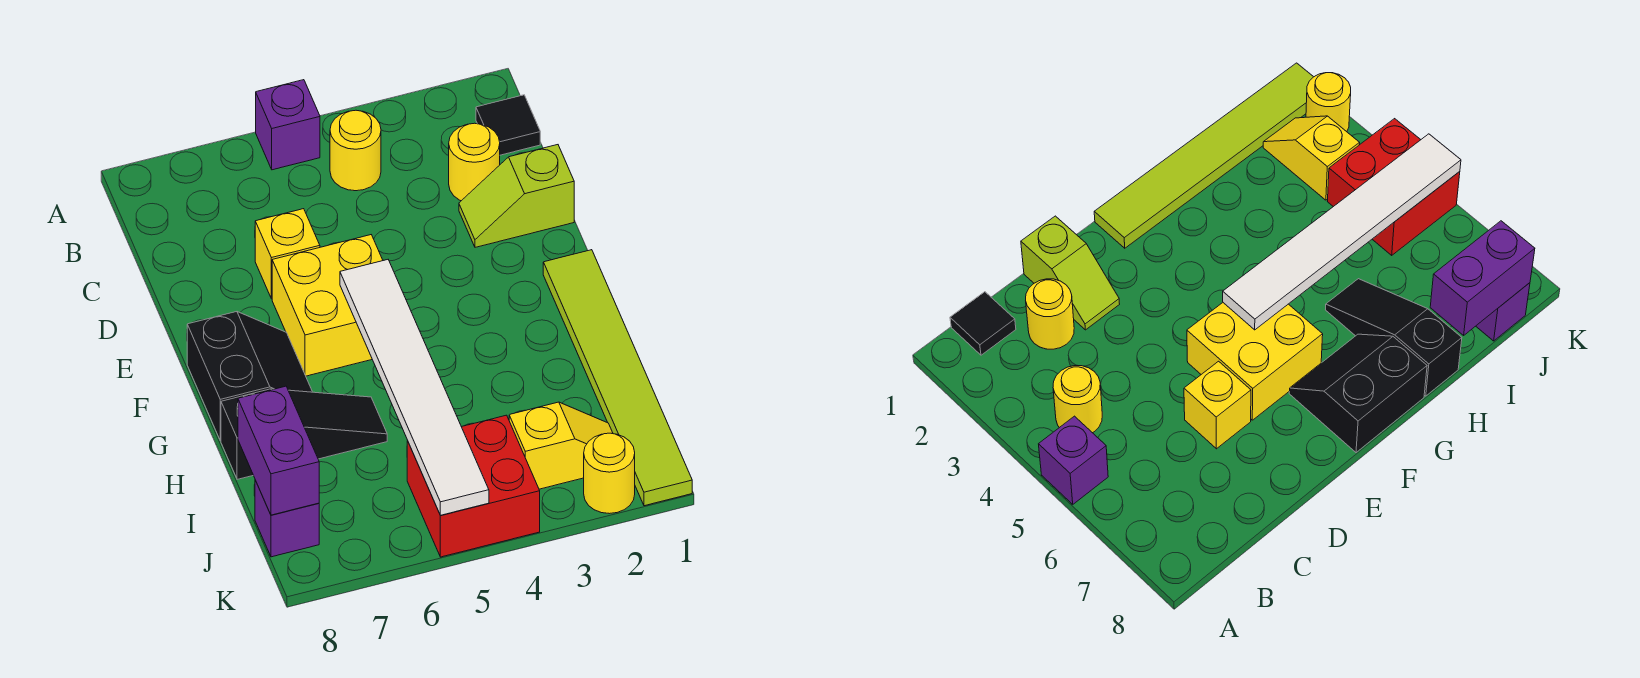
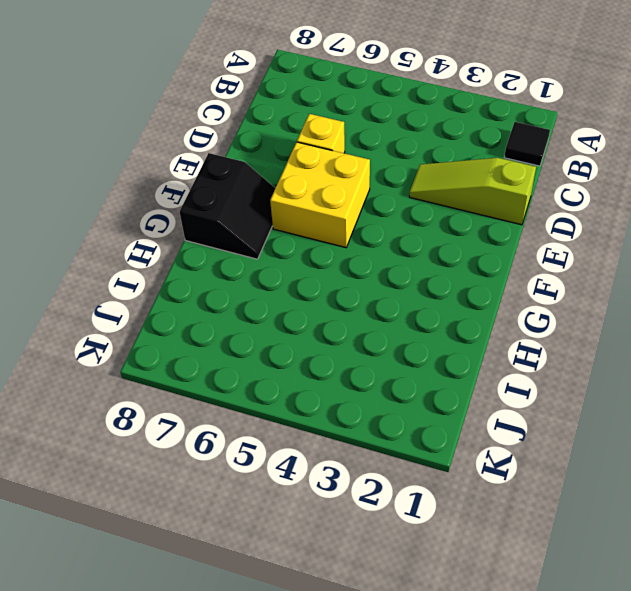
lime 1x3 slope [409,158,536,225] -> lime 1x2 slope [459,145,574,247]
none -> purple 1x1 brick [256,80,320,170]
none -> yellow 1x1 round brick [330,110,381,191]
none -> yellow 1x1 round brick [449,123,500,201]

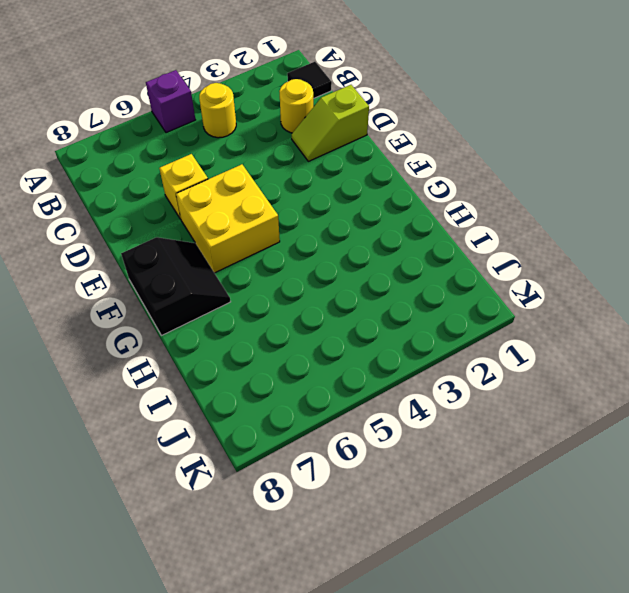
none -> lime 1x6 tile [543,250,692,506]
none -> black 1x3 slope [221,389,387,479]
none -> yellow 1x2 slope [509,402,613,489]

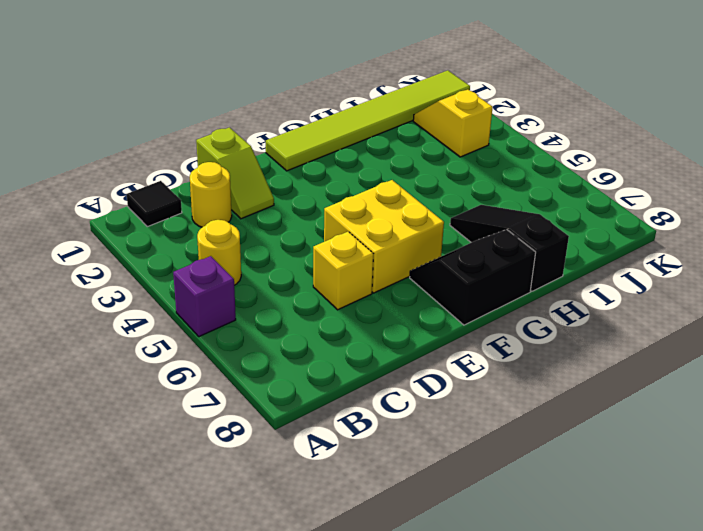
none -> red 2x2 brick [407,415,540,557]
none -> purple 1x1 brick [255,480,319,557]
none -> yellow 1x1 round brick [584,433,635,514]

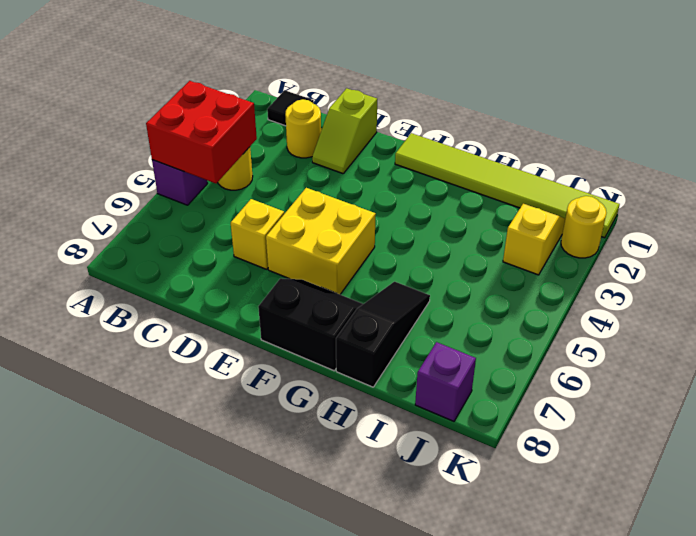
red 2x2 brick [146,81,257,183] -> red 2x2 brick moved to [407,415,540,557]
none -> white 1x6 tile [340,260,489,515]
none -> purple 1x2 brick [238,386,319,515]

